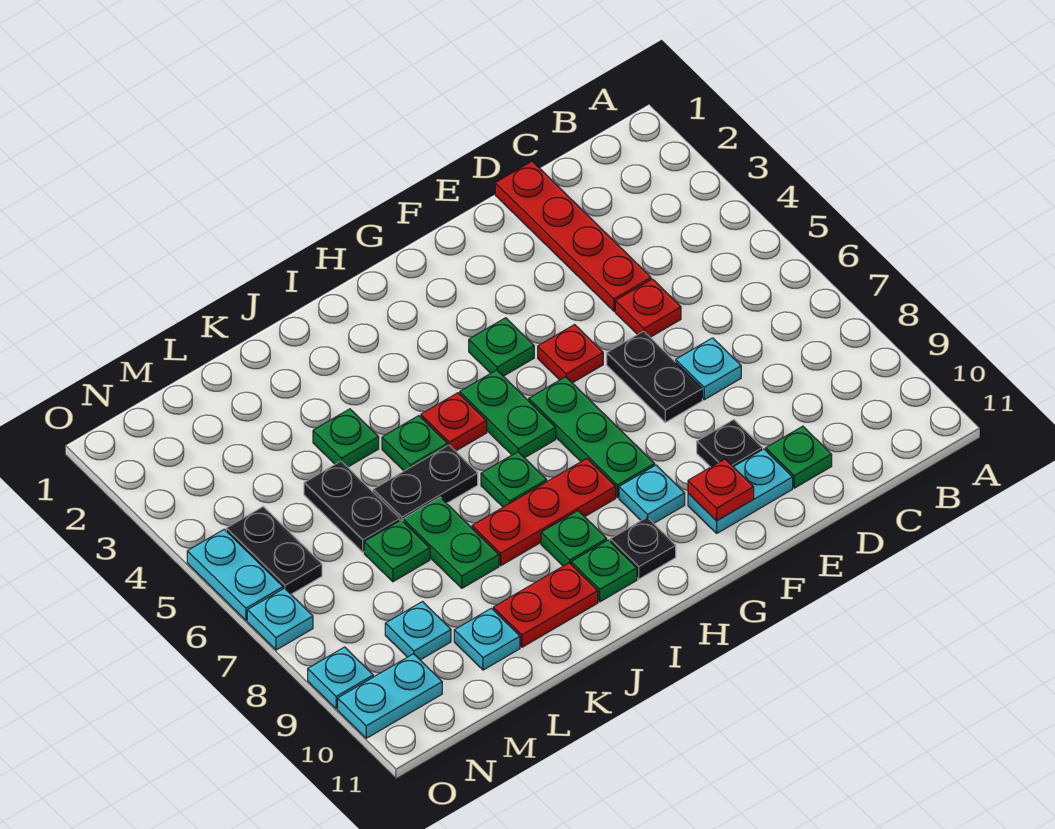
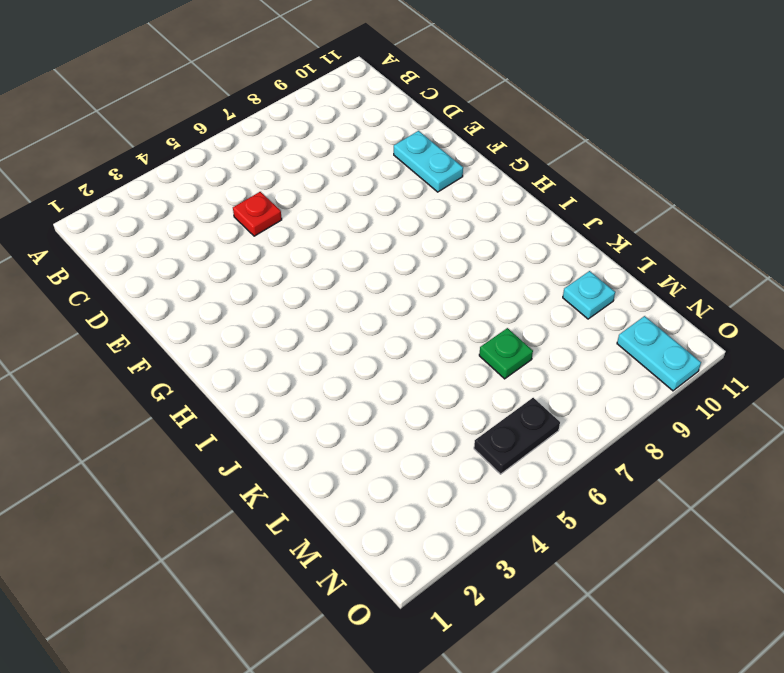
none -> red 1x4 plate [495,161,651,311]
none -> cyan 1x1 plate [676,338,741,400]
none -> green 1x1 plate [766,426,832,488]
none -> black 1x2 plate [607,331,702,422]

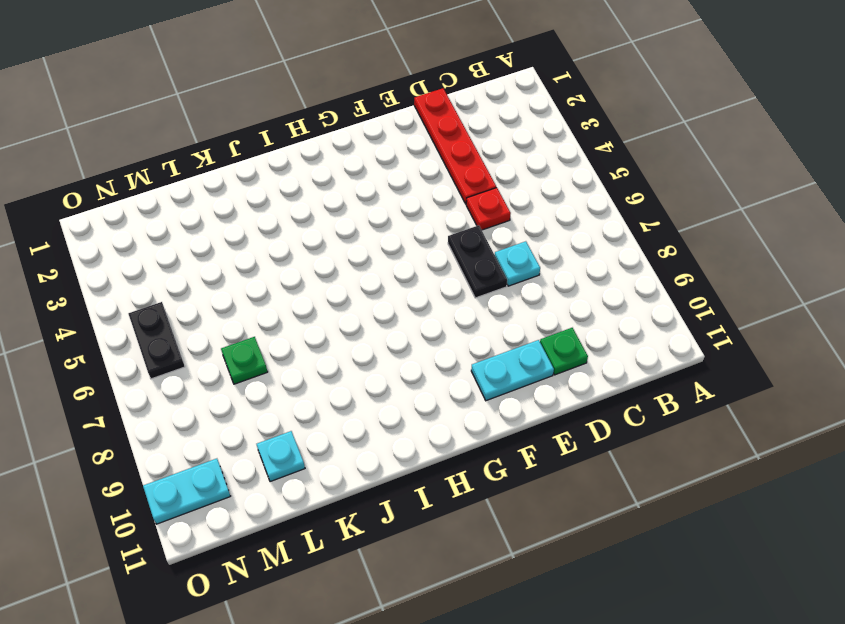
none -> black 1x1 plate [697,420,763,467]
none -> red 1x1 plate [538,325,603,383]
none -> green 1x1 plate [469,318,534,376]
none -> green 1x3 plate [529,377,655,497]

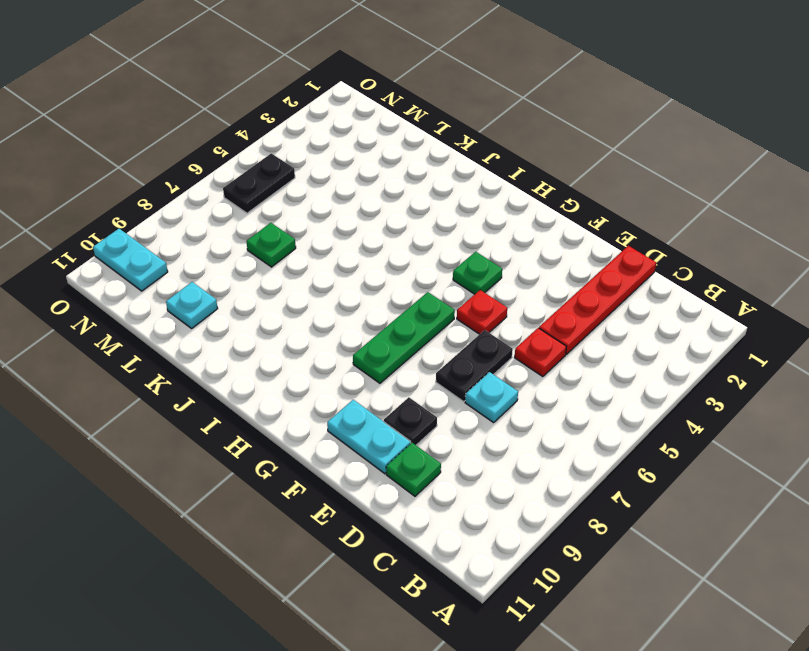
none -> cyan 1x1 plate [619,465,685,523]
none -> green 1x2 plate [460,370,556,458]
none -> red 1x3 plate [472,459,616,566]
none -> black 1x1 plate [610,517,676,579]

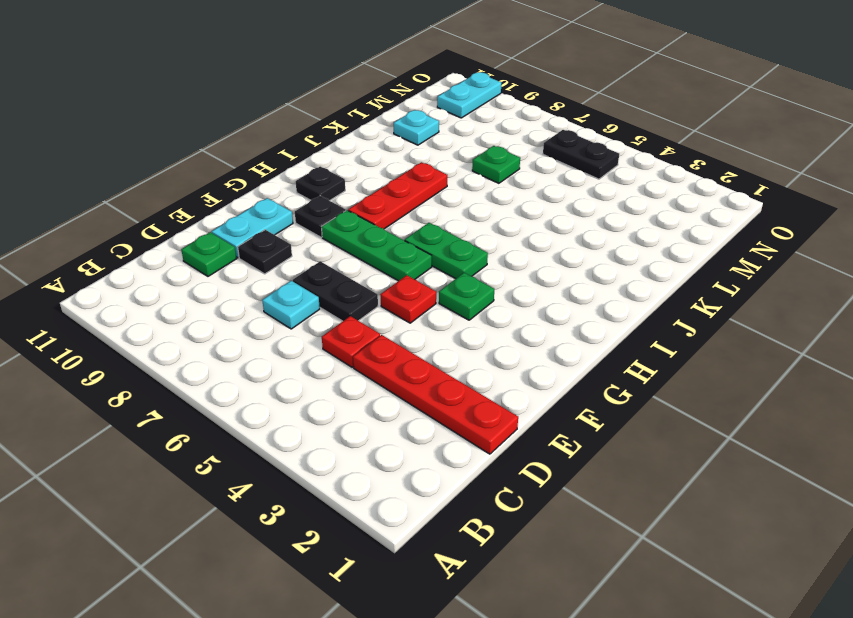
black 1x1 plate [295,196,346,237] -> cyan 1x1 plate [619,465,685,523]
none -> red 1x1 plate [421,393,487,451]
none -> green 1x1 plate [481,452,547,507]
none -> green 1x1 plate [541,511,607,566]
none -> green 1x1 plate [571,540,637,602]

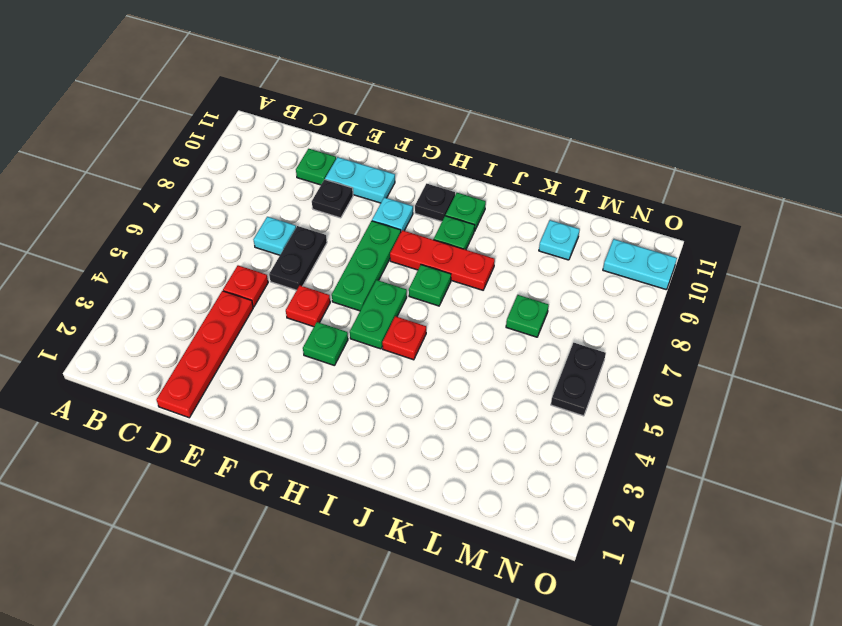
none -> green 1x1 plate [382,416,448,471]
none -> black 1x2 plate [373,445,478,521]
none -> red 1x2 plate [493,563,598,647]
none -> green 1x1 plate [313,409,379,467]

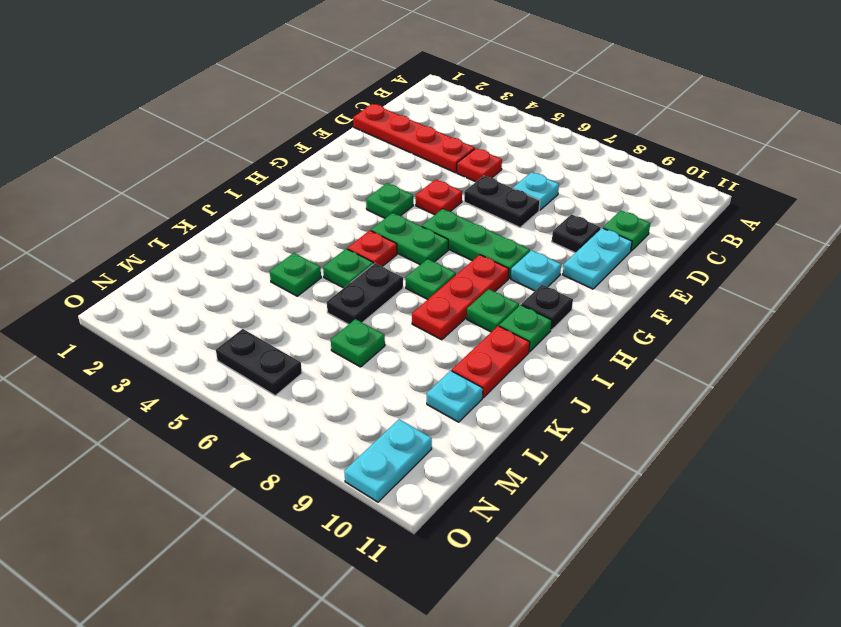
none -> green 1x2 plate [403,497,499,588]
none -> black 1x2 plate [304,461,400,552]
none -> cyan 1x1 plate [385,602,451,660]
none -> cyan 1x2 plate [187,529,283,620]

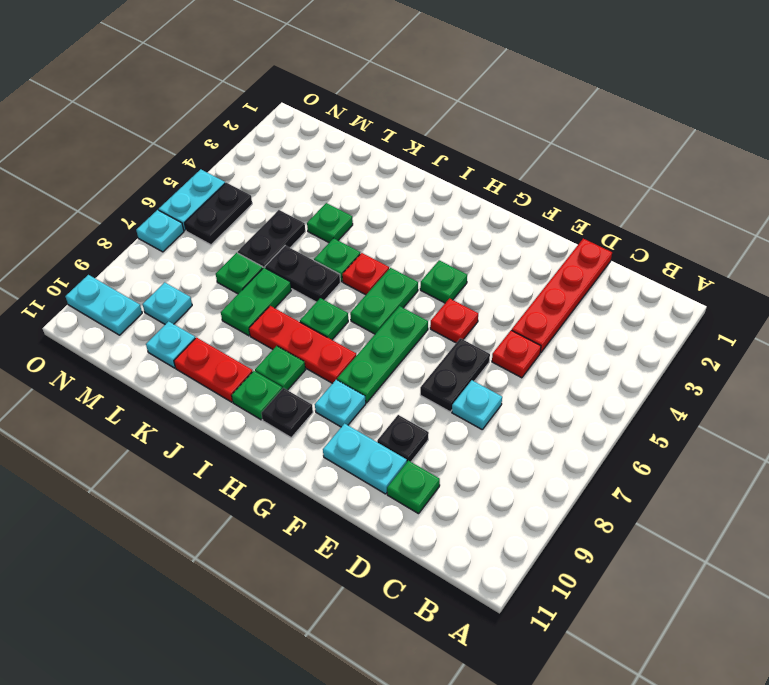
none -> cyan 1x1 plate [308,647,373,709]
none -> red 1x1 plate [688,459,754,521]

